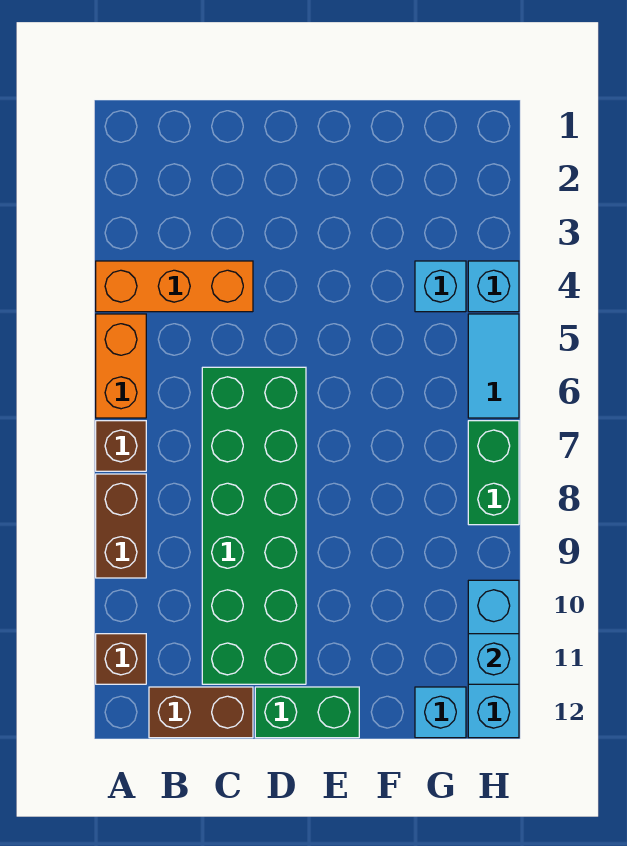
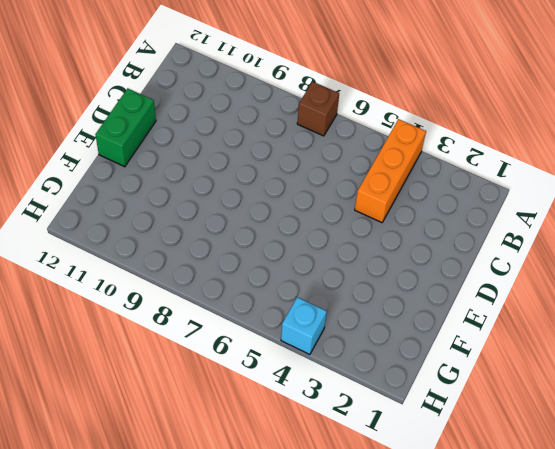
none -> orange 1x2 brick [96,314,146,418]
none -> brown 1x2 brick [96,474,146,578]
none -> brown 1x1 brick [96,634,146,684]

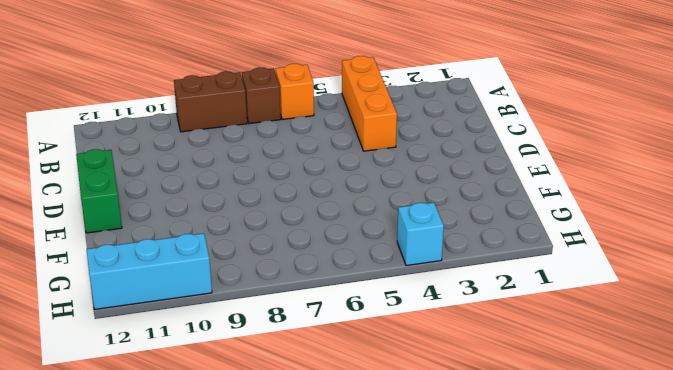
orange 1x1 brick [276,64,314,119] -> orange 1x2 brick [96,314,146,418]
none -> brown 1x1 brick [96,634,146,684]
none -> brown 1x2 brick [149,687,253,738]
none -> green 2x6 brick [202,367,306,684]

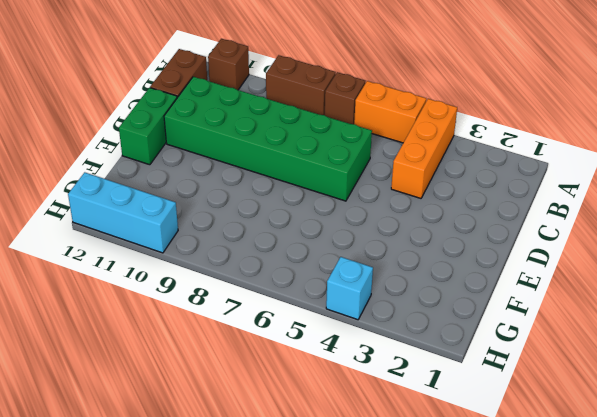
none -> cyan 1x1 brick [415,261,466,312]
none -> cyan 1x1 brick [415,687,466,738]
none -> cyan 1x2 tile [468,314,519,418]

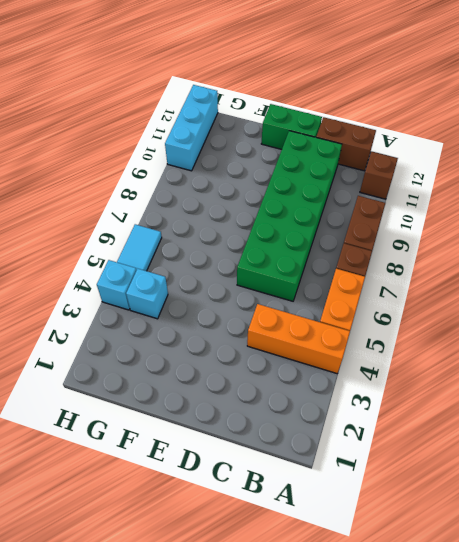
none -> cyan 1x1 brick [415,687,466,738]
none -> green 1x2 brick [468,421,519,525]
none -> cyan 1x1 brick [468,634,519,684]

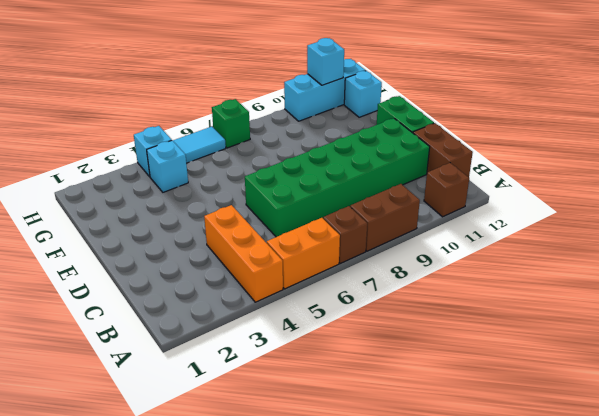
green 1x1 brick [212,99,250,148] -> green 1x2 brick [468,421,519,525]

